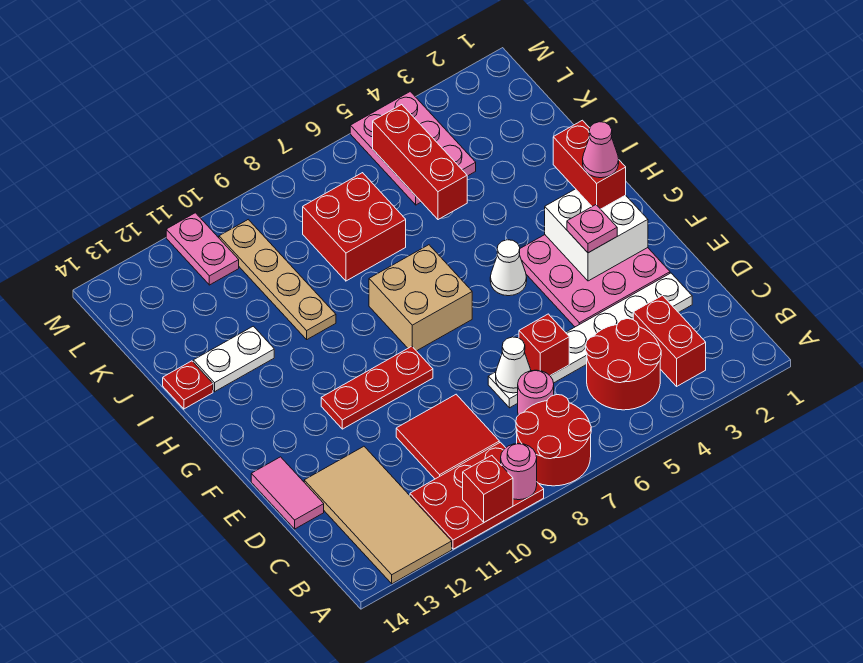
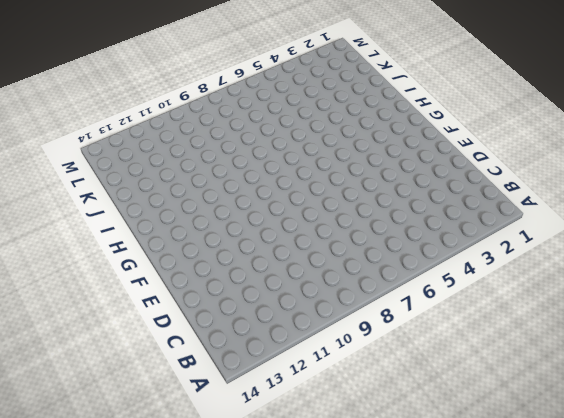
none -> red 2x2 round brick [516,395,591,486]
none -> red 2x3 plate [410,442,544,549]
none -> tan 2x4 tile [304,446,452,584]

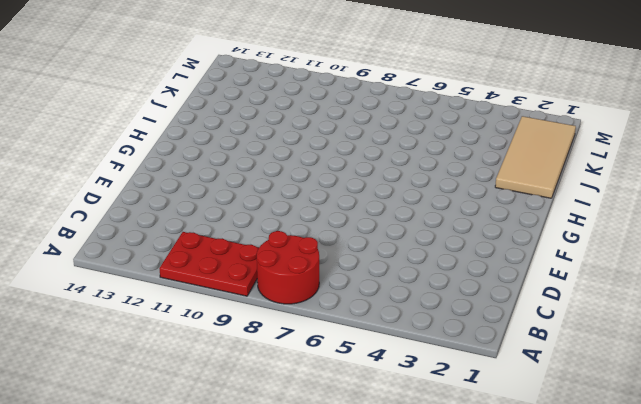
tan 2x4 tile [495,116,576,198] -> tan 2x4 tile moved to [304,446,452,584]
none -> red 1x2 brick [633,296,706,386]
none -> red 2x2 round brick [586,319,661,410]
none -> pink 1x1 round brick [518,370,554,415]

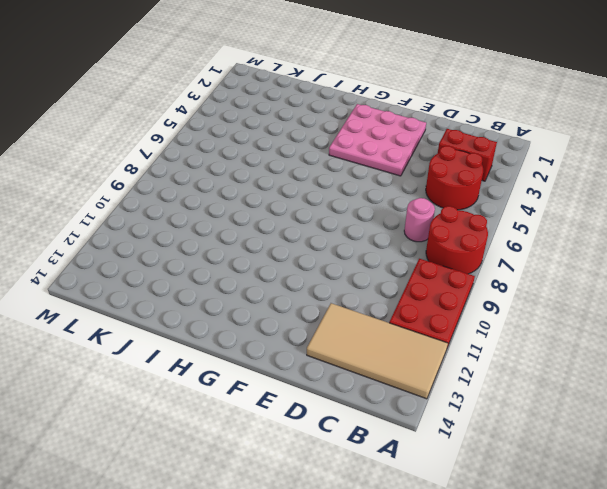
none -> red 2x2 tile [396,394,499,479]
none -> white 1x6 plate [488,273,692,408]
none -> pink 1x2 tile [251,457,324,529]

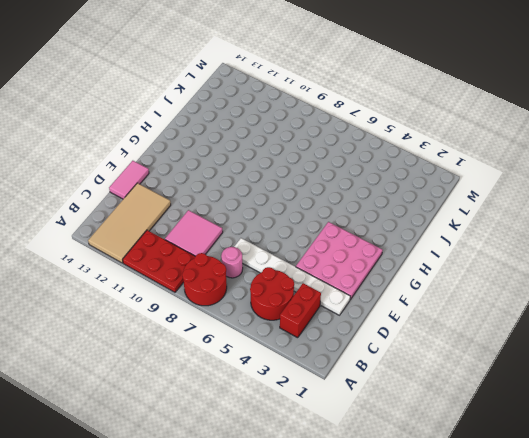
pink 2x2 tile [165,210,223,256] -> red 2x2 tile [396,394,499,479]
none -> red 1x3 plate [321,346,433,429]
none -> white 1x1 cone [490,240,527,296]
none -> tan 2x2 brick [369,245,472,351]

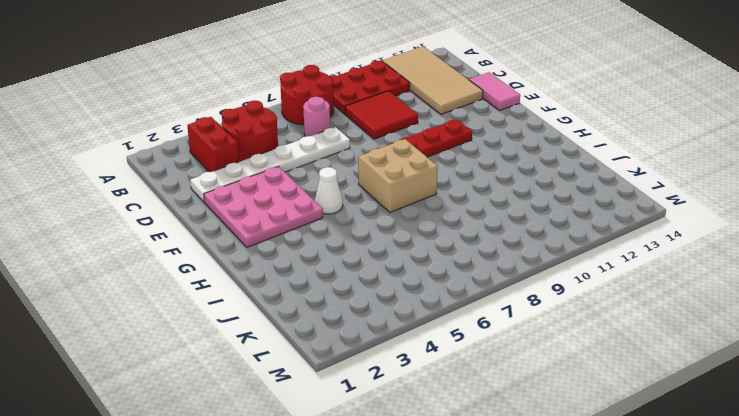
none -> tan 1x4 plate [219,220,336,339]
none -> white 1x2 plate [193,326,274,392]
none -> red 1x1 plate [163,361,213,409]

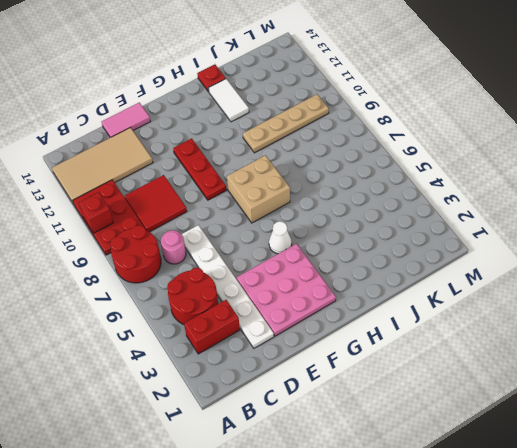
white 1x2 tile [209,79,249,122] -> white 1x2 plate [193,326,274,392]
none -> red 2x2 brick [303,173,406,281]
none -> pink 2x3 plate [350,92,476,205]
none -> pink 1x2 plate [166,213,239,285]

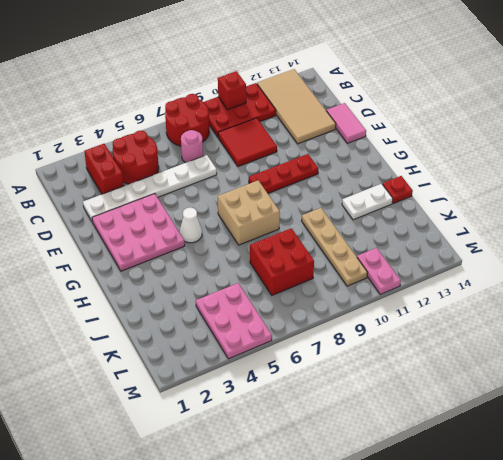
none -> pink 1x1 round brick [501,444,537,500]
none -> red 1x1 brick [519,314,569,376]
none -> white 1x1 cone [496,337,531,393]

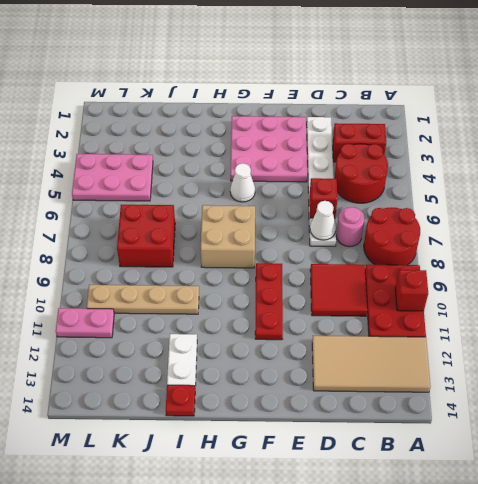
none -> pink 1x2 tile [251,457,324,529]
none -> pink 1x1 round brick [501,444,537,500]
none -> white 2x2 brick [545,189,648,281]

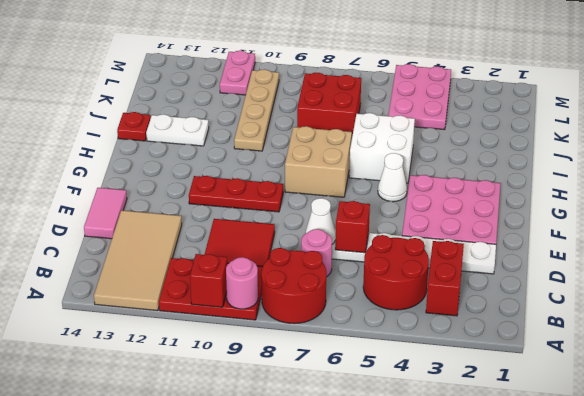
white 2x2 brick [349,113,415,183] -> white 2x2 brick moved to [545,189,648,281]
none -> red 1x3 brick [373,105,467,220]
none -> pink 1x1 plate [567,205,617,253]
none -> red 1x2 brick [553,120,626,209]

